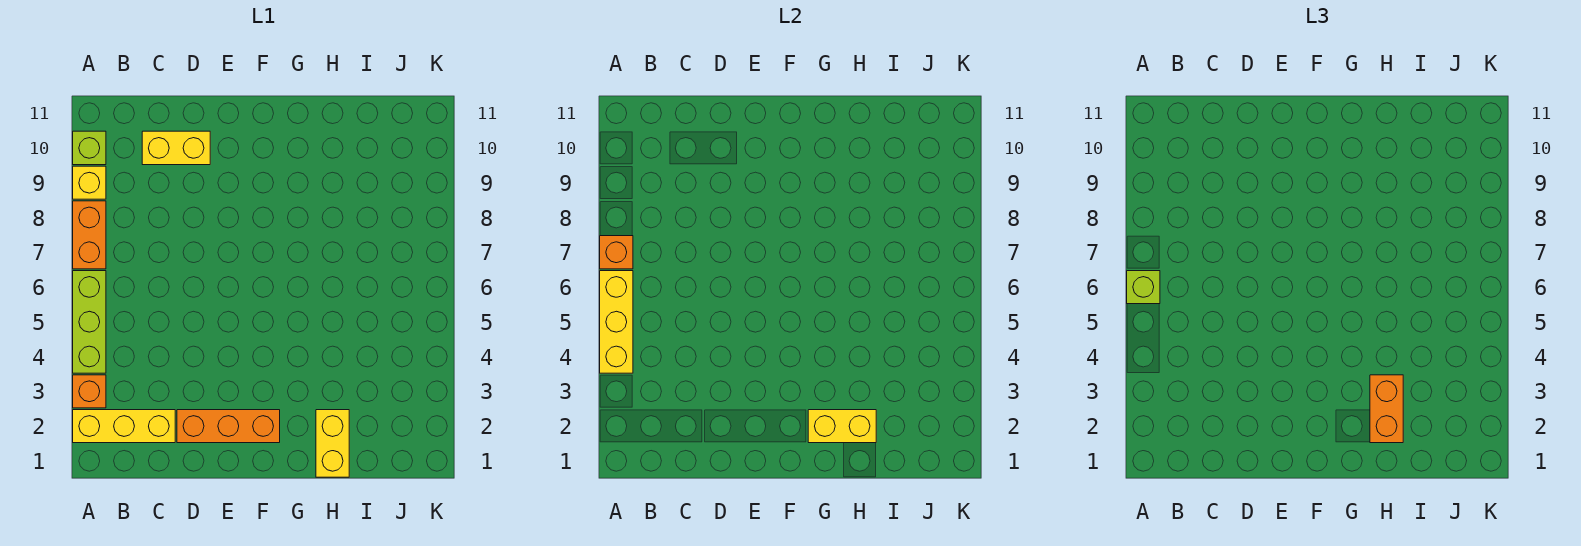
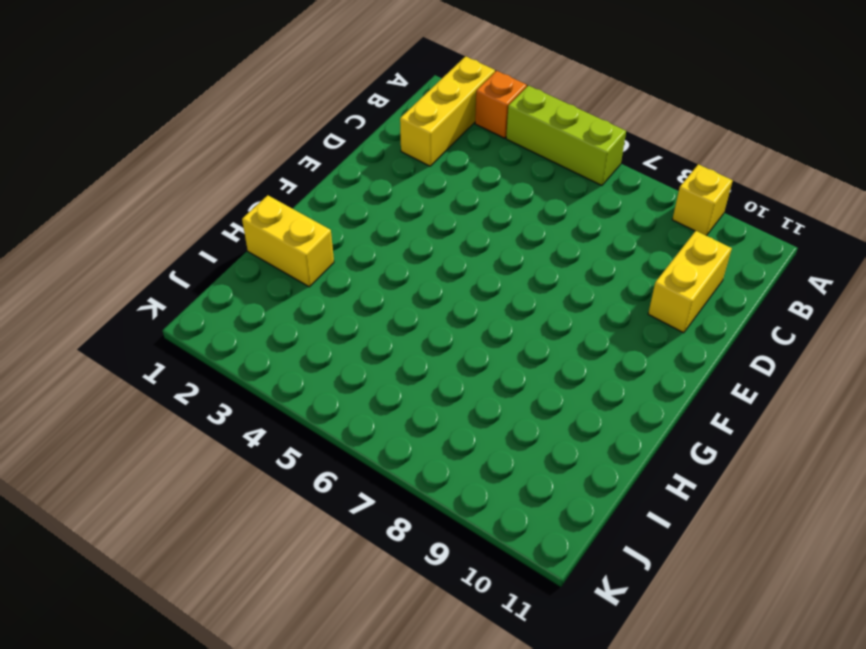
none -> orange 1x2 brick [73,201,106,269]
none -> lime 1x1 brick [73,131,106,165]
none -> orange 1x3 brick [177,410,280,443]

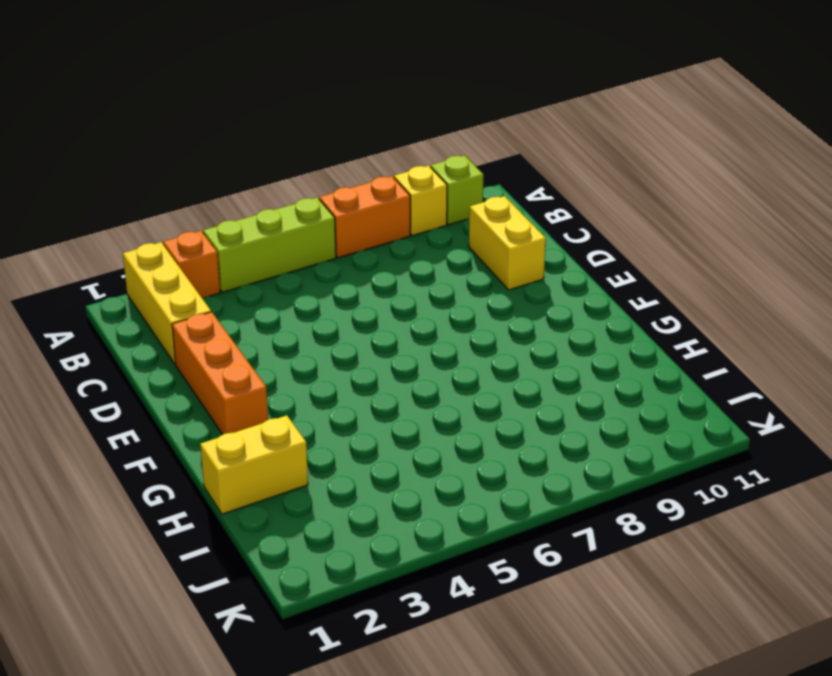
none -> yellow 1x3 brick [600,271,633,373]
none -> orange 1x1 brick [600,236,633,269]
none -> yellow 1x2 brick [808,410,876,443]

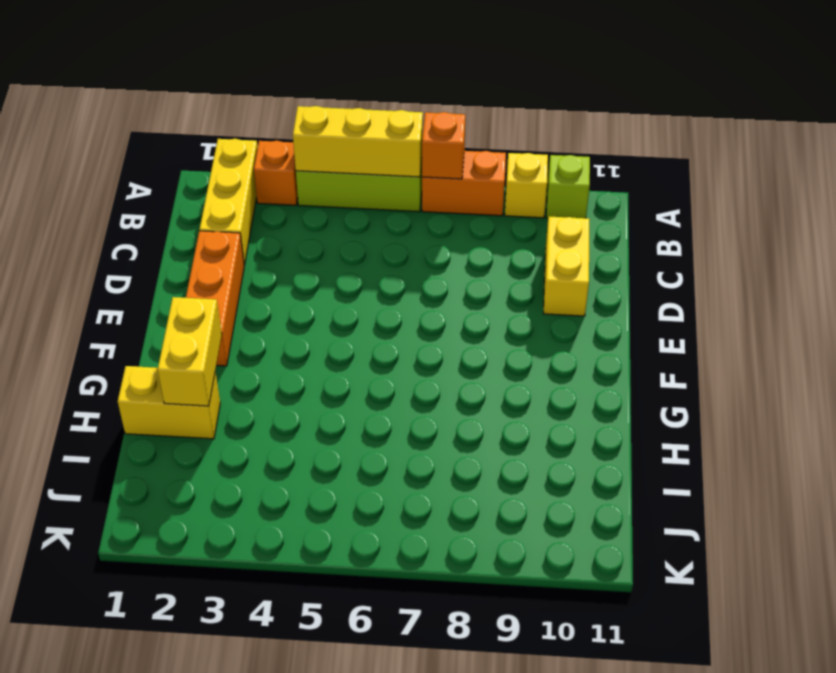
none -> lime 1x1 brick [1127,271,1160,304]
none -> orange 1x2 brick [1370,375,1403,443]

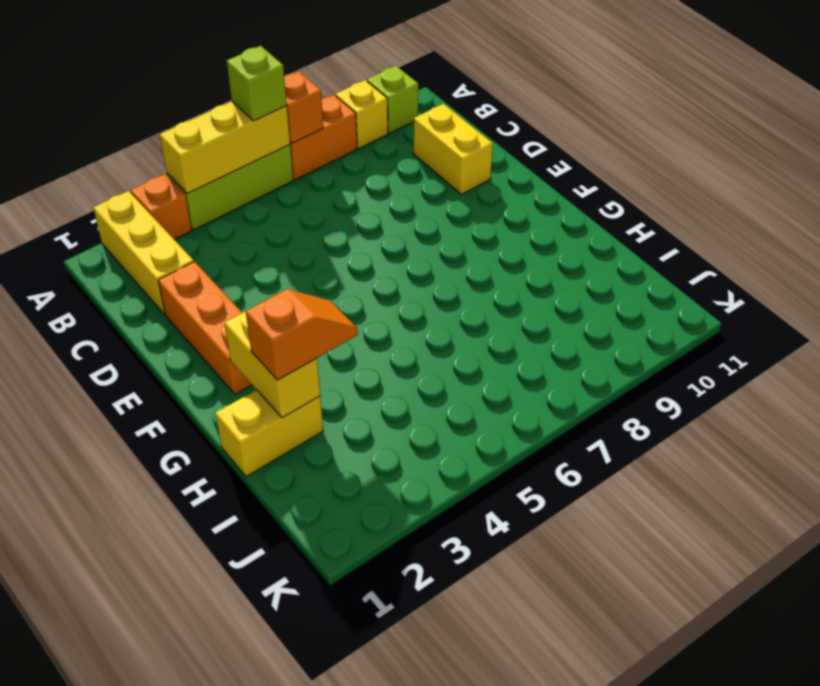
orange 1x2 slope [246,289,358,380] -> orange 1x2 brick [1370,375,1403,443]

